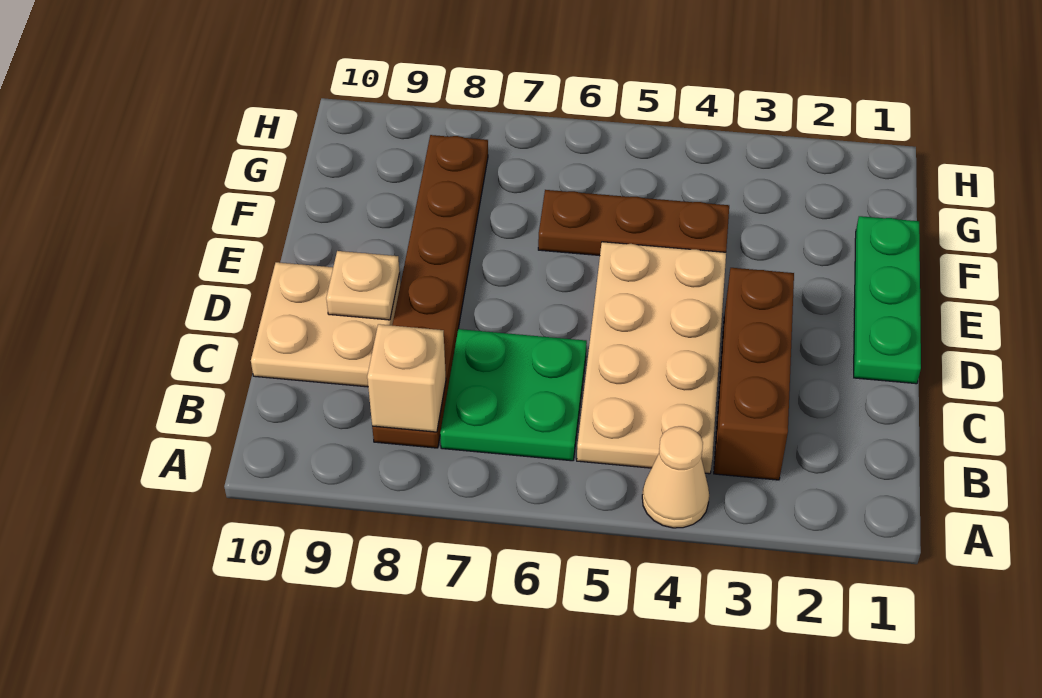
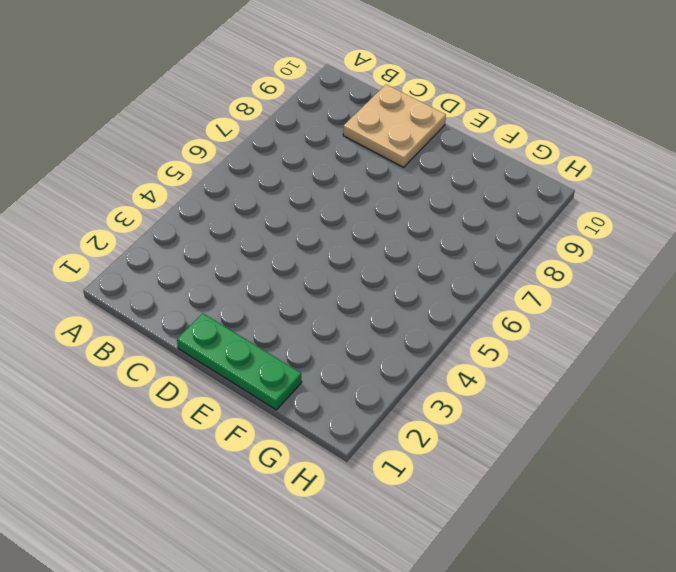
none -> tan 1x1 cone [642,426,709,528]
none -> brown 1x3 brick [714,268,794,480]

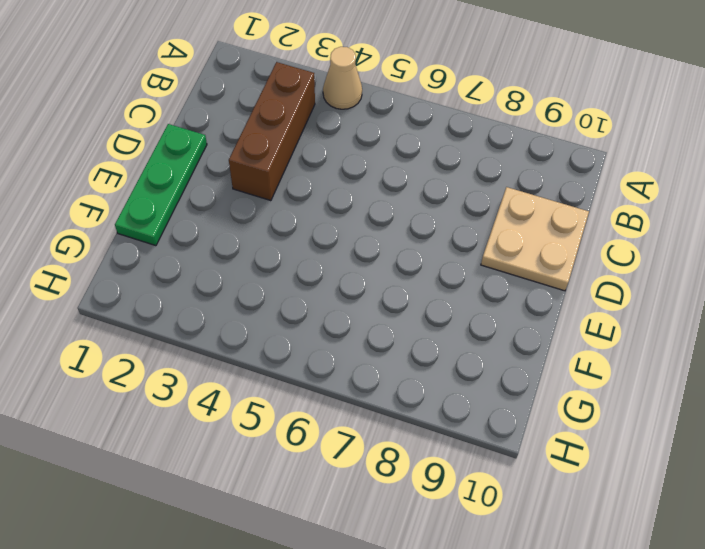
none -> tan 2x4 plate [577,242,726,474]
none -> green 2x2 plate [440,329,587,461]

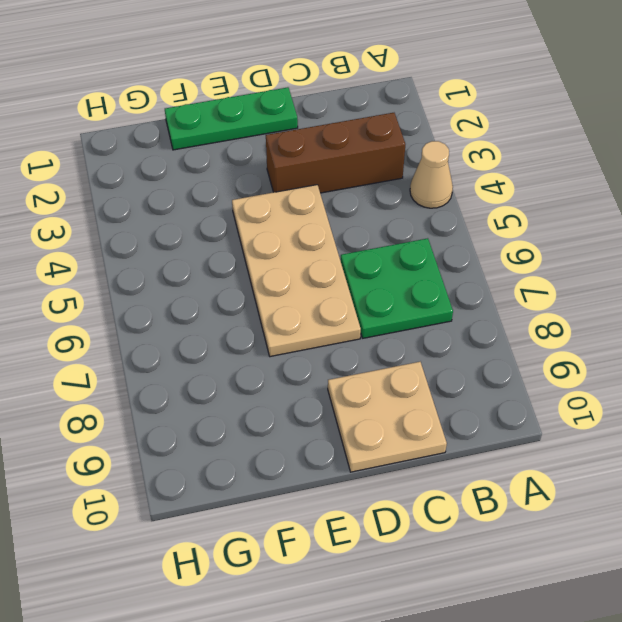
tan 2x4 plate [232,185,361,357] -> tan 2x4 plate turned to [577,242,726,474]
none -> brown 1x6 plate [372,135,488,448]
none -> brown 1x3 plate [538,190,729,256]

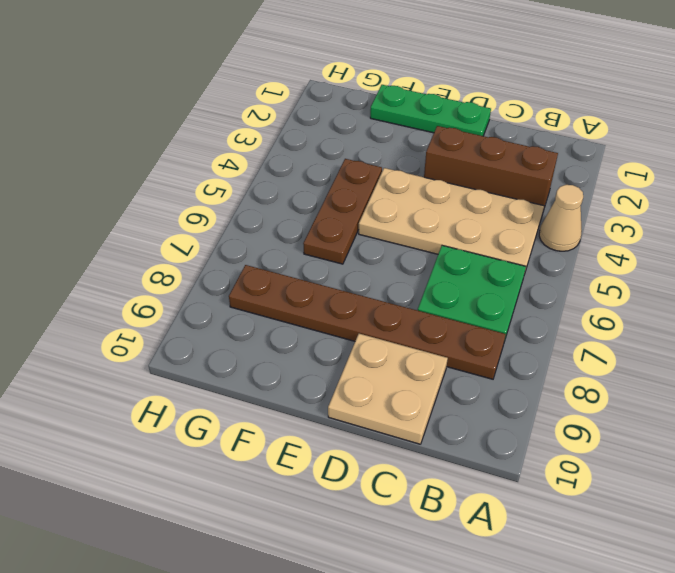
none -> tan 1x1 brick [367,324,446,432]
none -> tan 1x1 plate [326,251,400,320]

